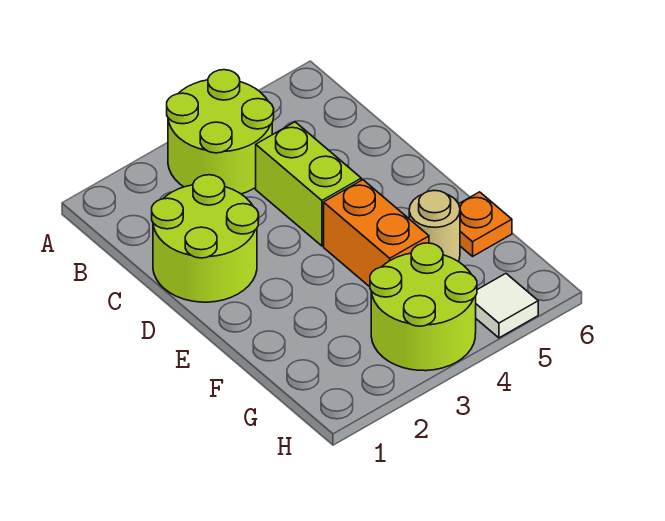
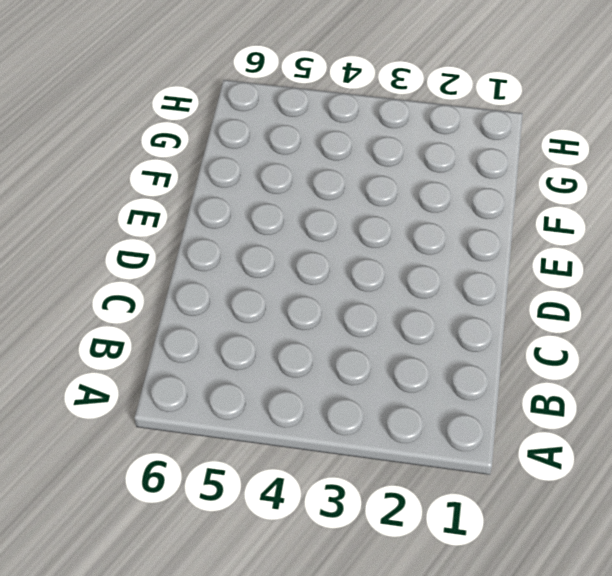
none -> lime 2x2 round brick [167,70,274,194]
none -> lime 2x2 round brick [152,175,259,302]

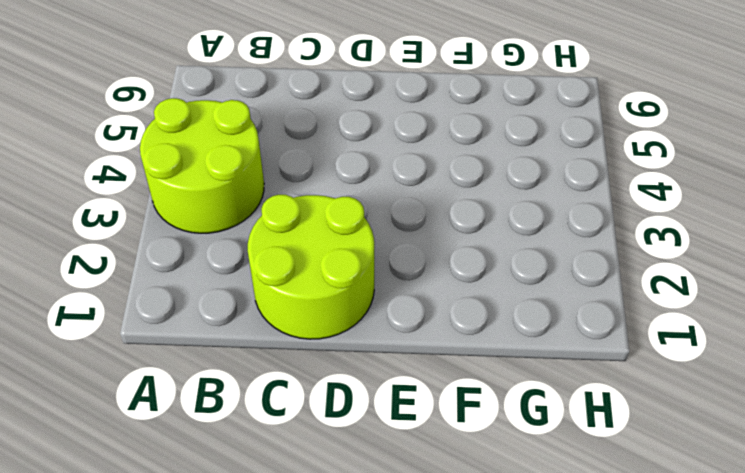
none -> lime 1x2 brick [256,122,361,246]
none -> orange 1x2 brick [324,180,429,287]

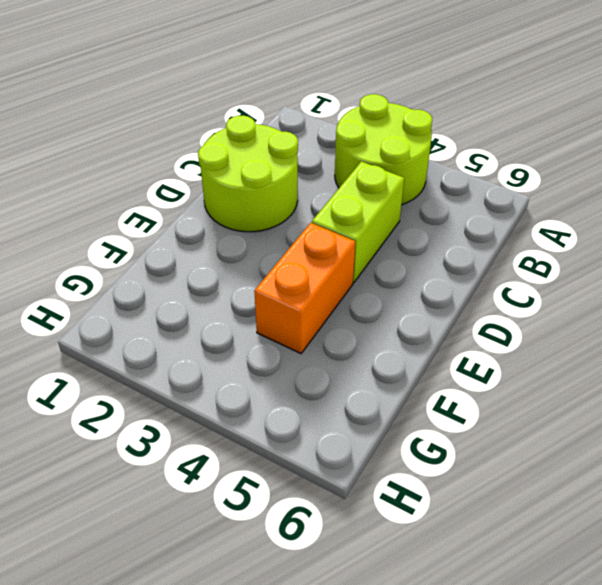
none -> tan 1x1 round brick [409,191,460,261]
none -> orange 1x1 plate [459,192,512,256]

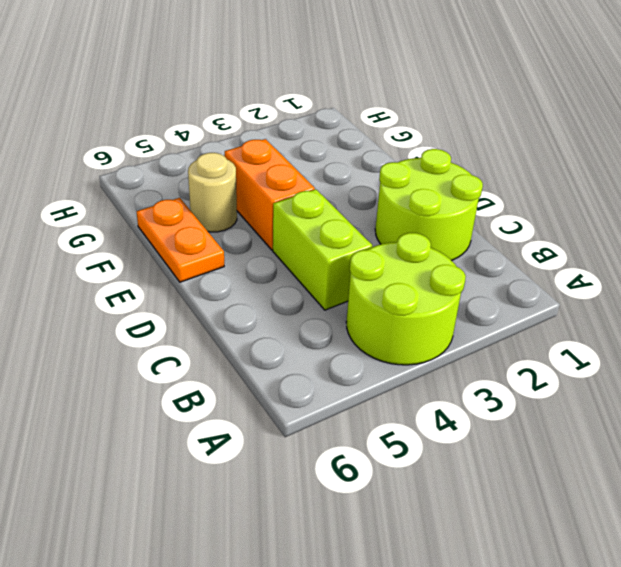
orange 1x2 plate [137,198,224,282] -> orange 1x1 plate [459,192,512,256]
none -> lime 2x2 round brick [370,243,477,371]
none -> white 1x1 tile [476,274,538,338]

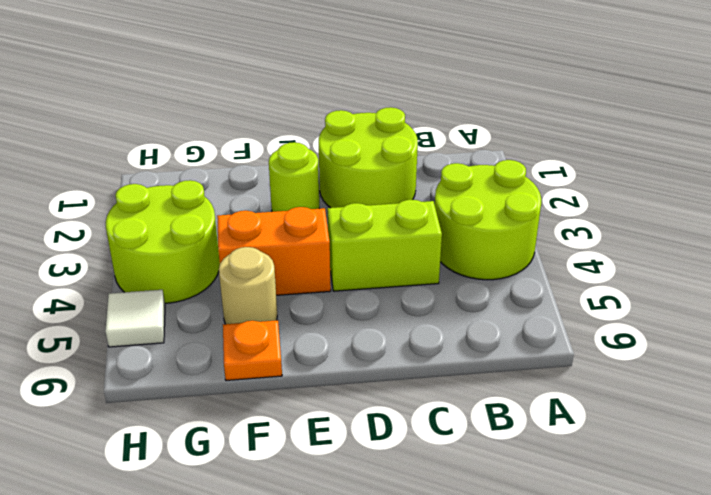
lime 1x1 round brick [269,142,319,212] -> none

